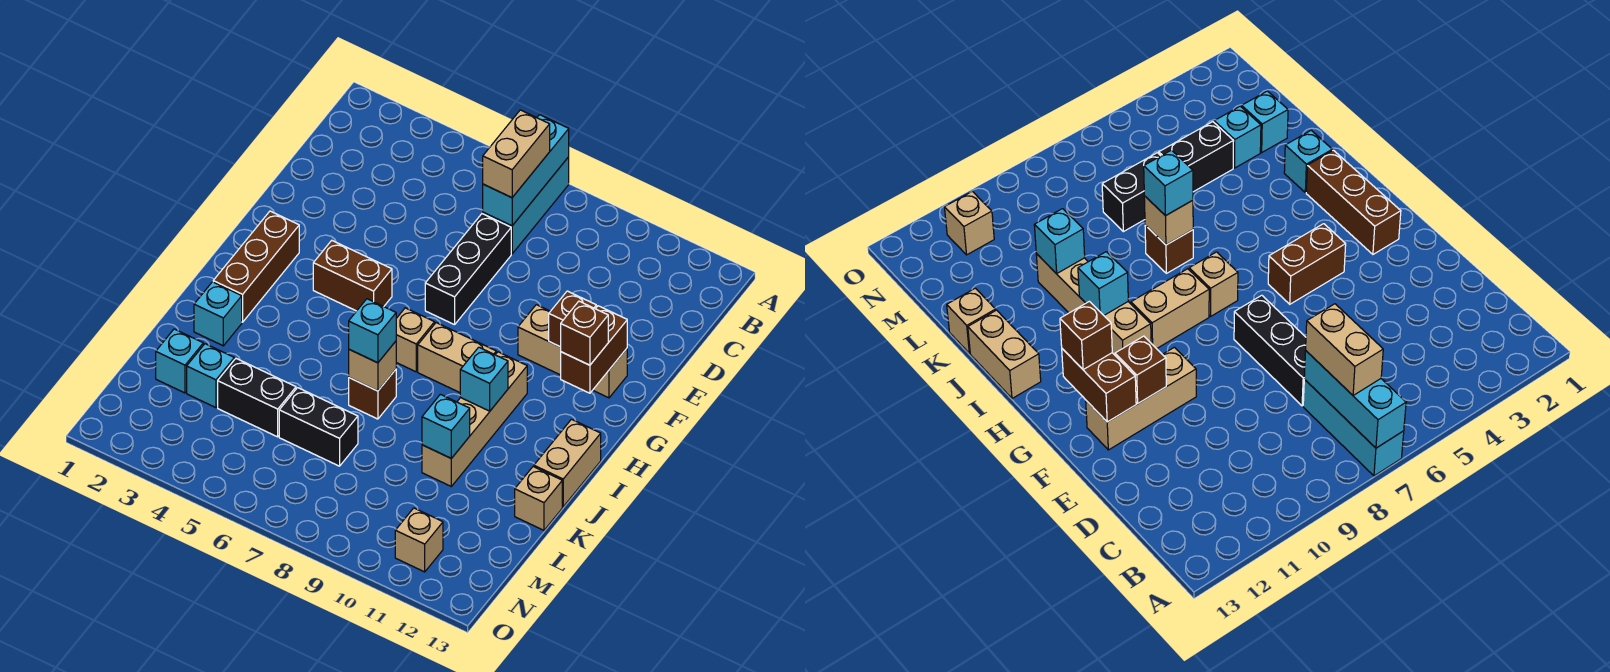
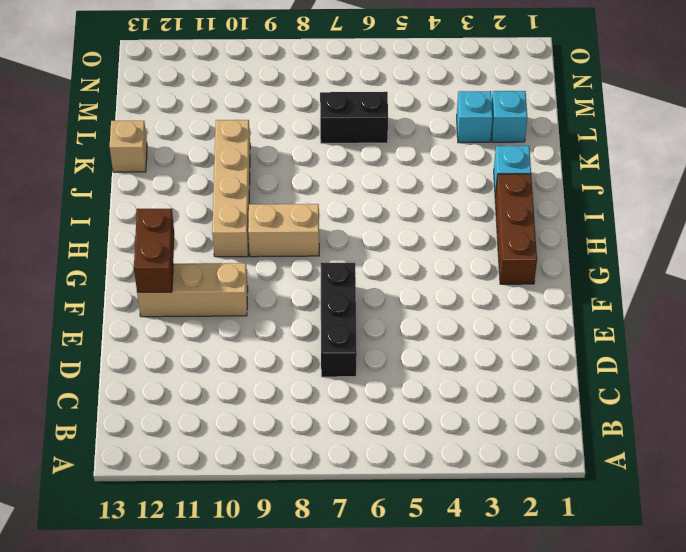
none -> cyan 1x3 brick [483,157,569,254]
none -> brown 1x2 brick [313,241,392,311]
none -> tan 1x1 brick [396,308,435,372]

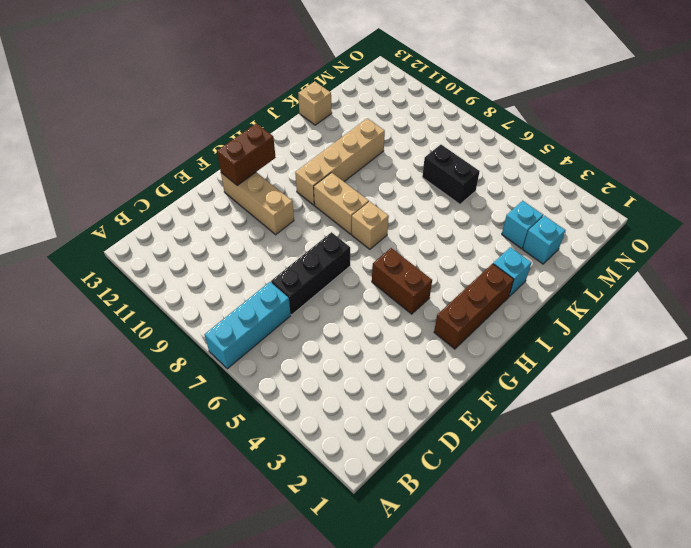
none -> tan 1x2 brick [534,419,601,507]
none -> brown 1x1 brick [349,370,396,419]
none -> black 1x2 brick [218,359,296,437]

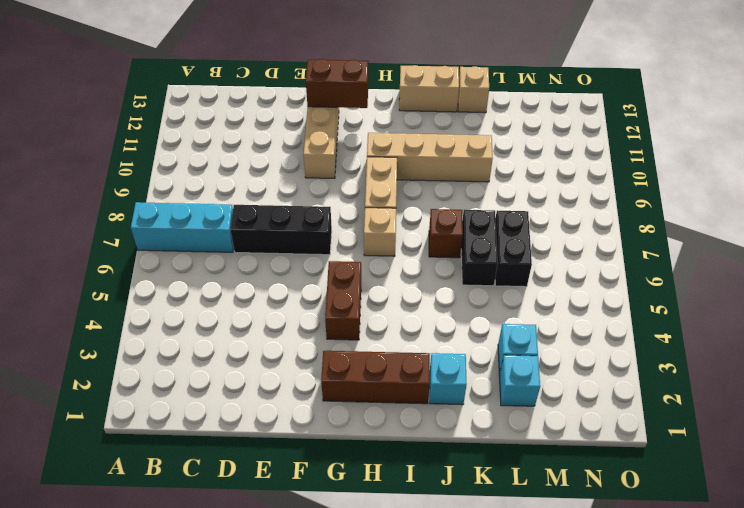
black 1x2 brick [461,210,498,286] -> black 1x2 brick moved to [218,359,296,437]
none -> tan 1x1 brick [395,508,443,572]
none -> cyan 1x3 brick [483,115,569,226]
none -> brown 1x1 brick [549,291,596,347]

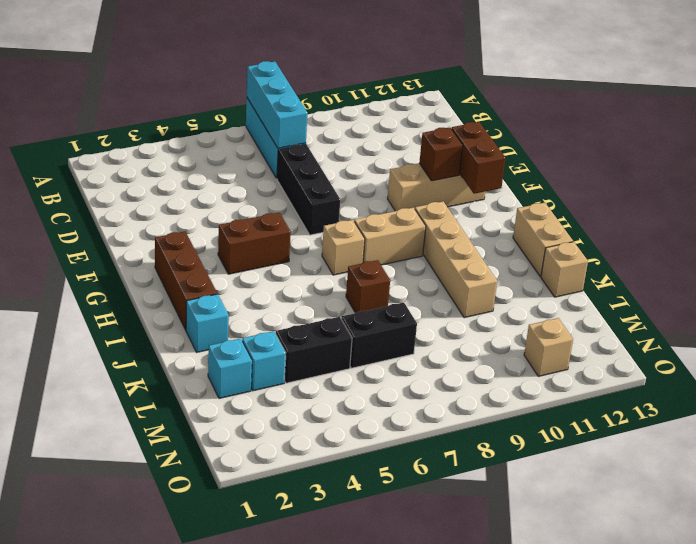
none -> cyan 1x1 brick [460,347,508,411]
none -> tan 1x1 brick [349,341,396,391]
none -> cyan 1x1 brick [422,394,470,458]

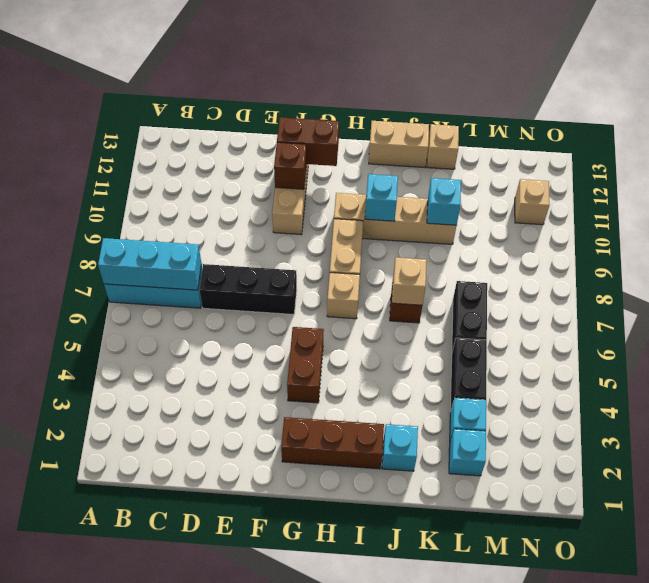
none -> tan 1x2 brick [483,110,550,198]
none -> brown 1x1 brick [561,301,608,365]
none -> cyan 1x1 brick [349,299,396,363]

